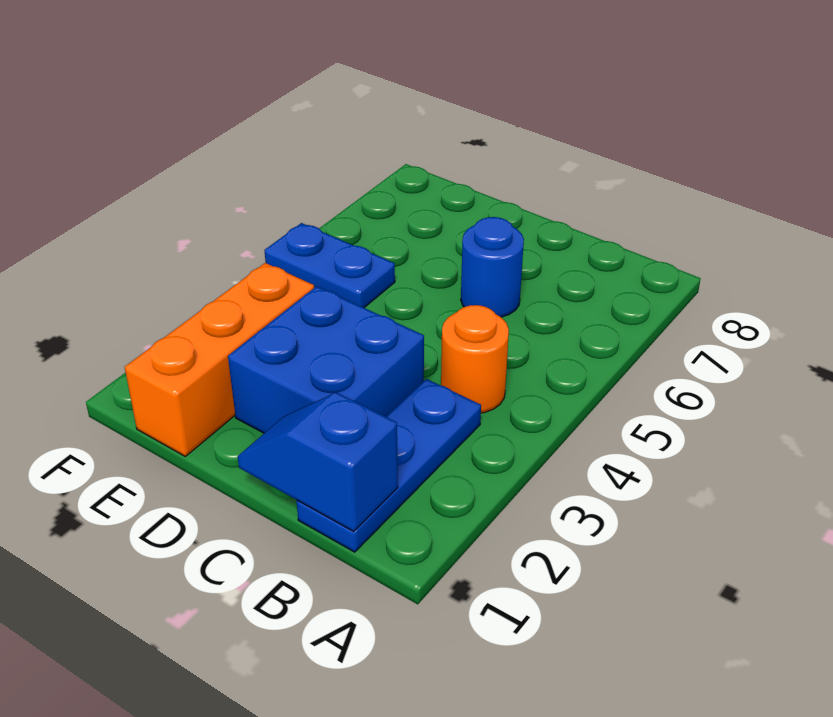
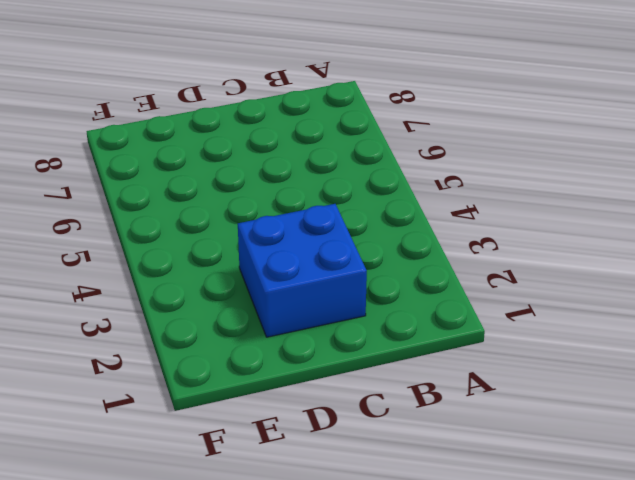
none -> blue 1x3 plate [297,379,481,552]
none -> orange 1x1 round brick [441,305,509,413]

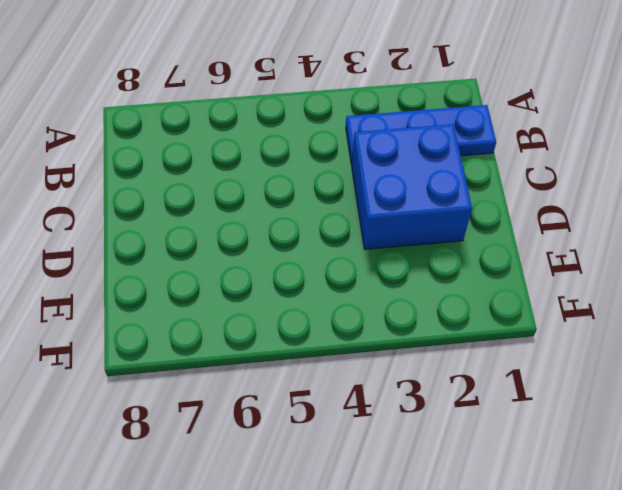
none -> orange 1x1 round brick [441,305,509,413]
none -> blue 1x1 round brick [461,217,524,317]

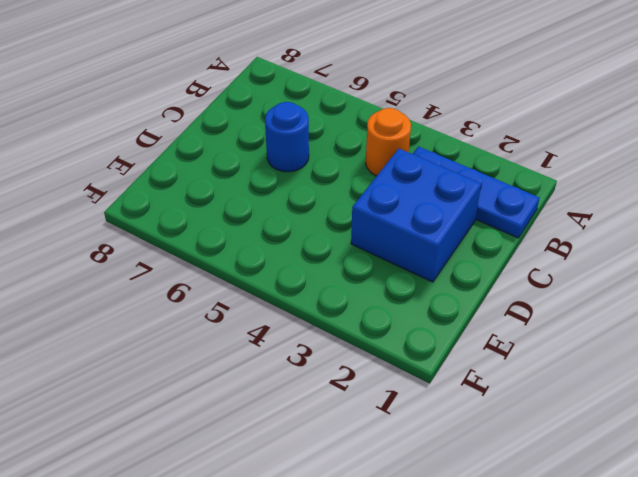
none -> orange 1x3 brick [125,263,314,456]
none -> blue 1x2 plate [264,223,395,308]

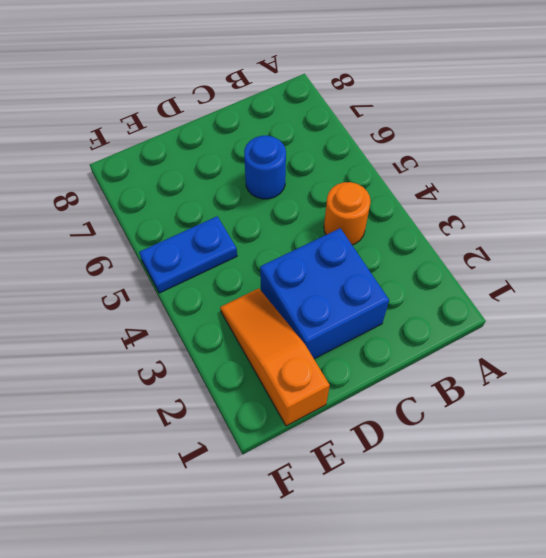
orange 1x3 slope [220,288,330,426] -> orange 1x3 brick [125,263,314,456]
none -> blue 1x3 plate [297,379,481,552]
none -> blue 1x2 slope [238,392,398,531]

